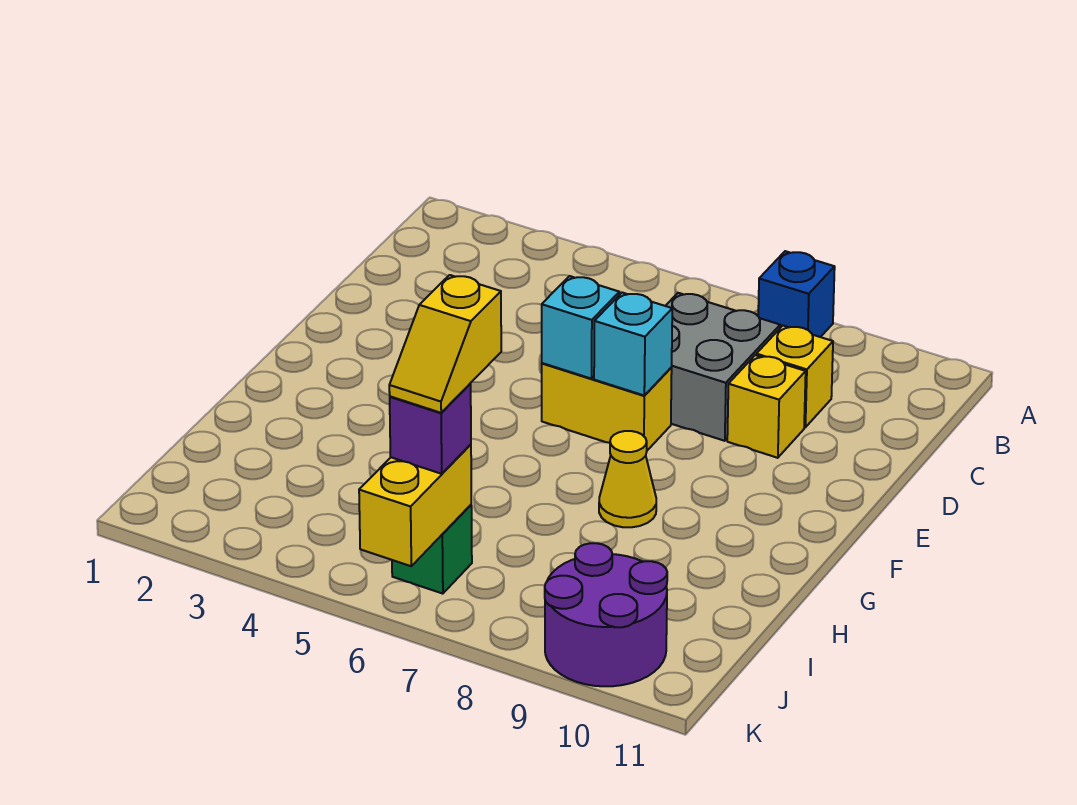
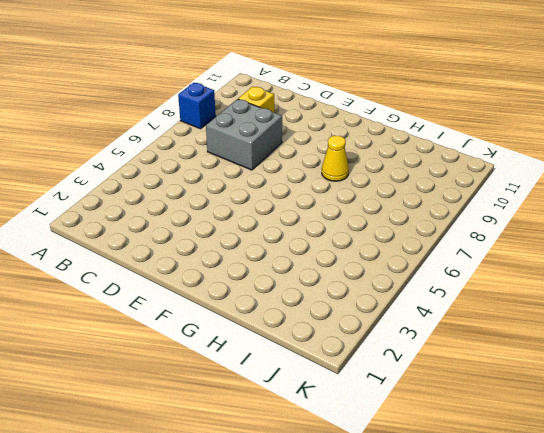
none -> yellow 1x1 brick [727,355,806,458]
none -> yellow 1x2 brick [542,363,672,450]
none -> green 1x1 brick [392,505,472,594]

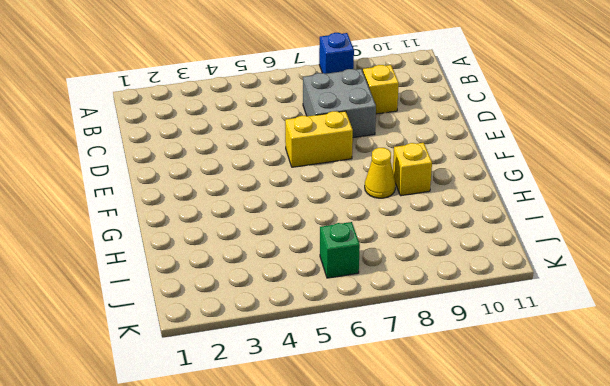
yellow 1x1 brick [393,143,432,196] -> yellow 1x1 brick moved to [727,355,806,458]
none -> purple 2x2 round brick [545,543,667,686]
none -> cyan 1x1 brick [542,276,619,379]
none -> cyan 1x1 brick [594,293,672,396]

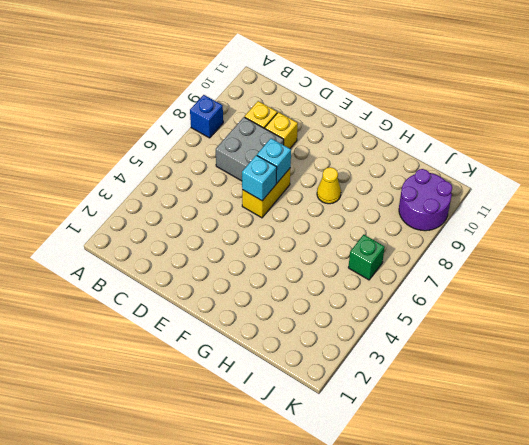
none -> yellow 1x2 brick [359,444,471,566]
none -> purple 1x1 brick [390,384,471,474]
none -> yellow 1x2 slope [389,275,501,413]

